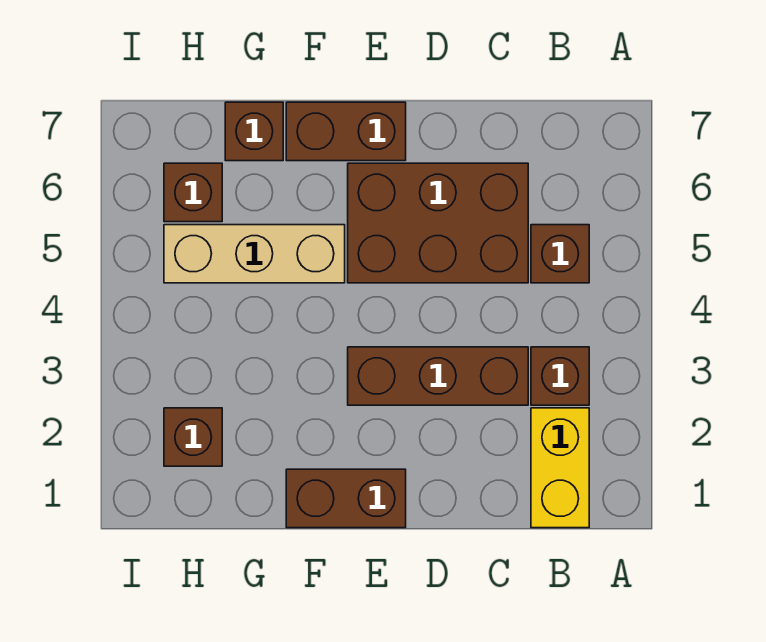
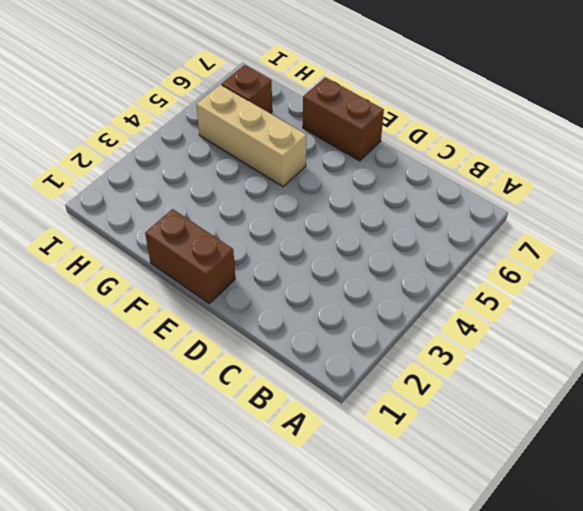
none -> yellow 1x2 brick [531,408,589,528]
none -> brown 1x1 brick [531,347,589,405]

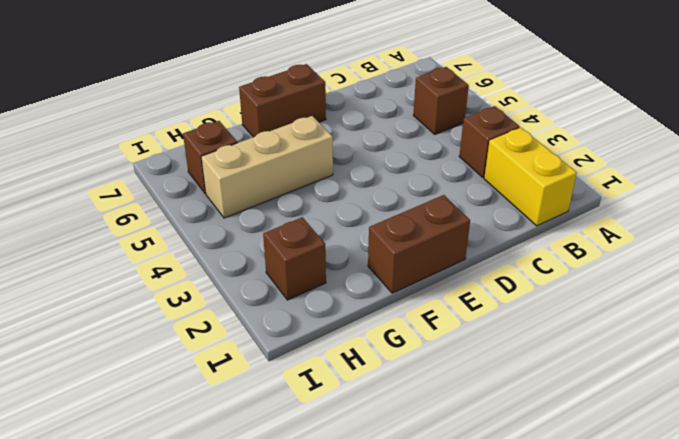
none -> brown 1x3 brick [348,347,528,405]
none -> brown 2x3 brick [348,163,528,283]

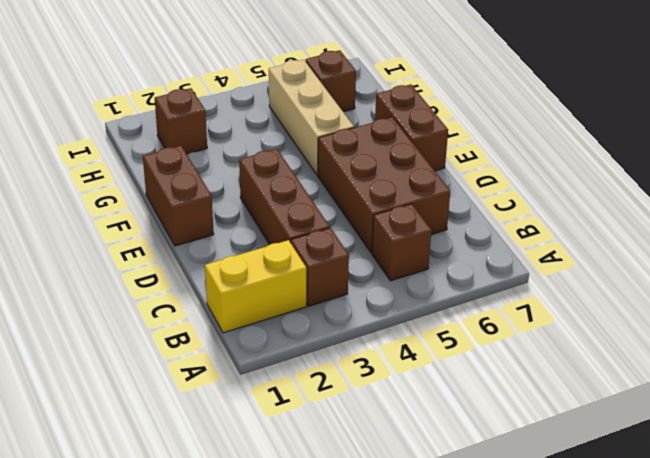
none -> brown 1x1 brick [225,102,283,161]

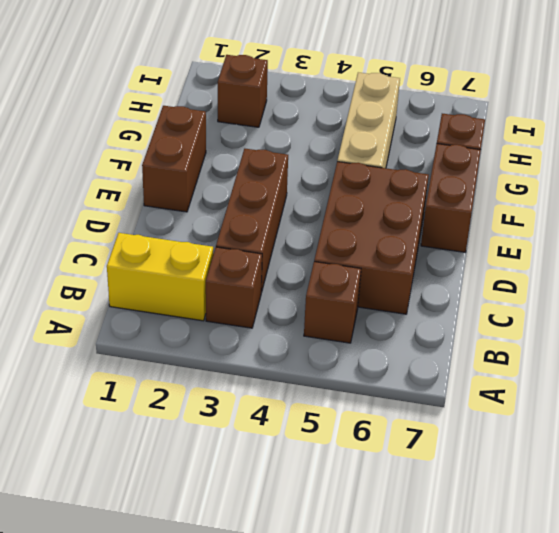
none -> brown 1x1 brick [164,163,222,222]

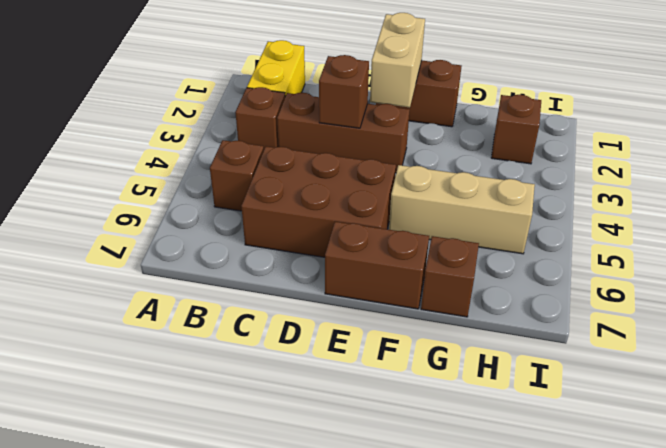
brown 1x1 brick [319,55,369,128] -> brown 1x1 brick moved to [164,163,222,222]
tan 1x2 brick [370,13,425,107] -> none

